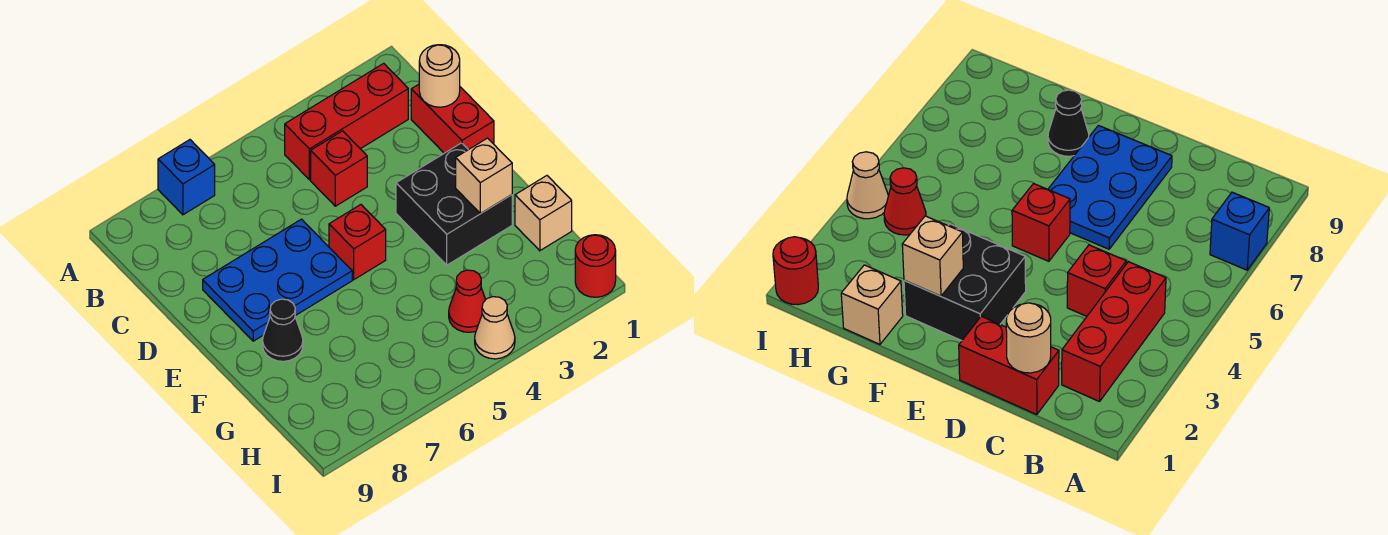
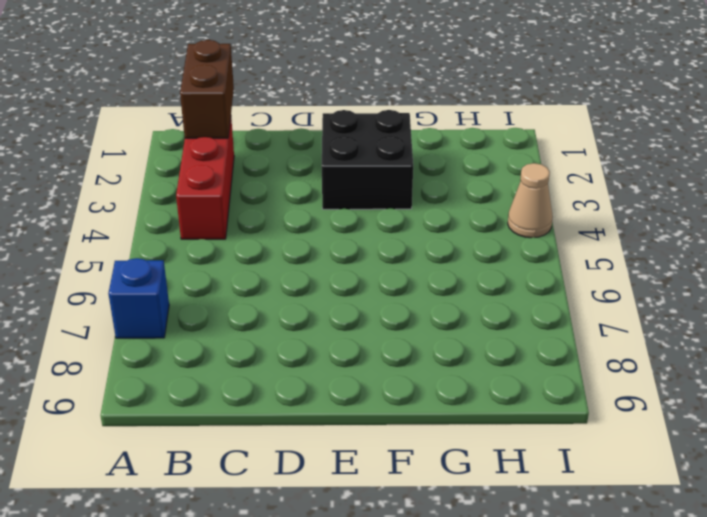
brown 1x2 brick [180,40,234,138] -> none
none -> red 1x2 brick [411,84,494,153]
none -> red 1x1 brick [311,131,367,206]
none -> blue 2x3 plate [203,219,352,341]

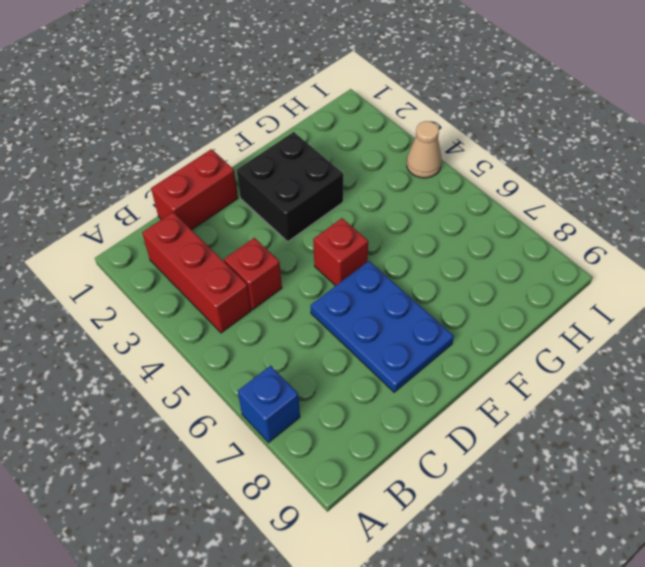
none -> black 1x1 cone [263,299,303,361]
none -> tan 1x1 brick [515,176,572,251]
none -> red 1x1 cone [449,270,486,332]

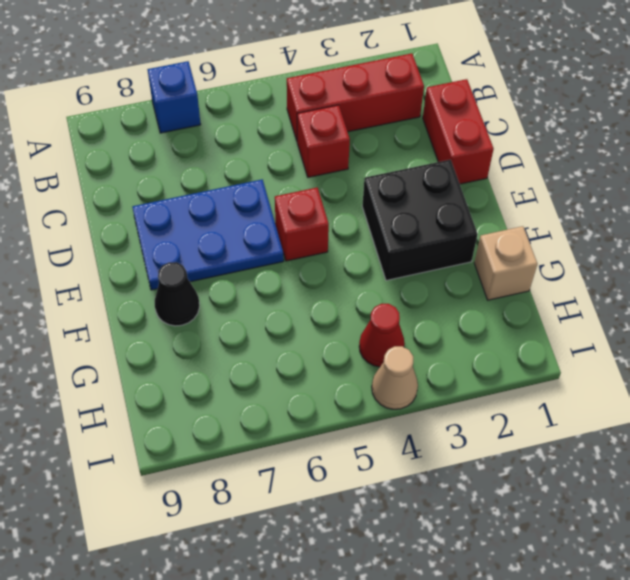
none -> red 1x1 round brick [575,235,616,297]
none -> tan 1x1 round brick [419,45,460,107]
none -> tan 1x1 brick [456,138,512,213]

